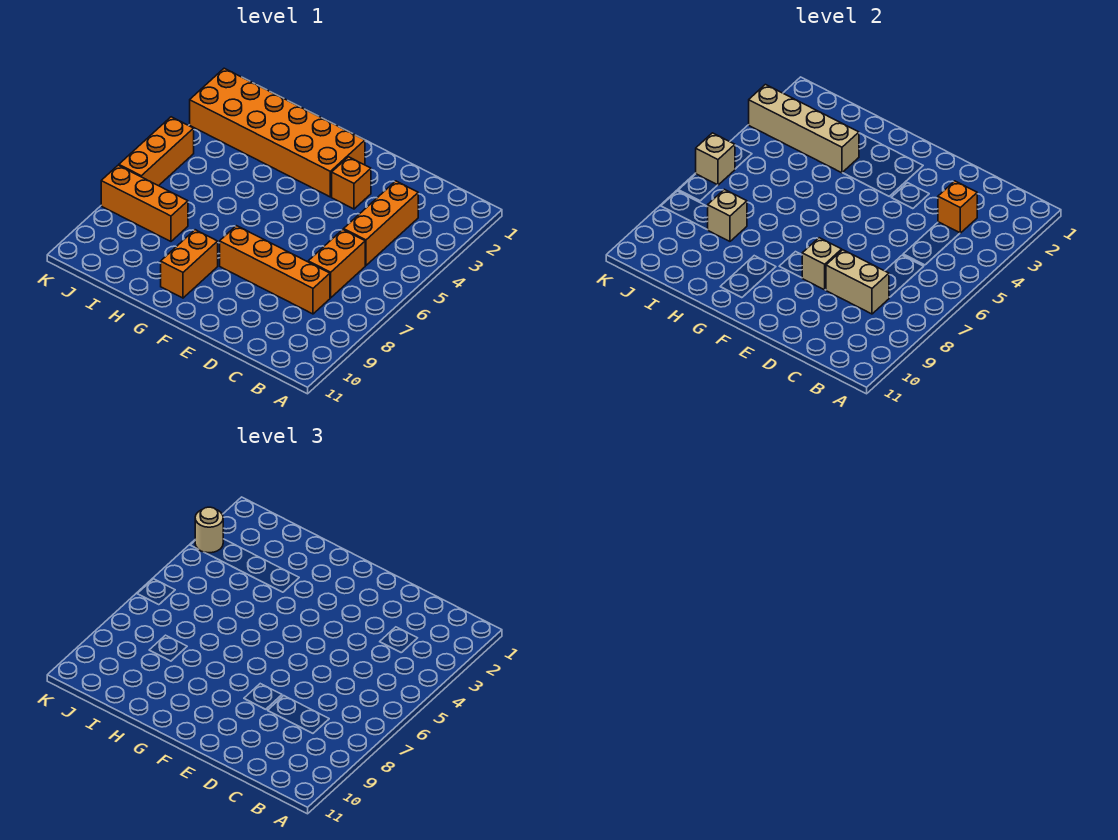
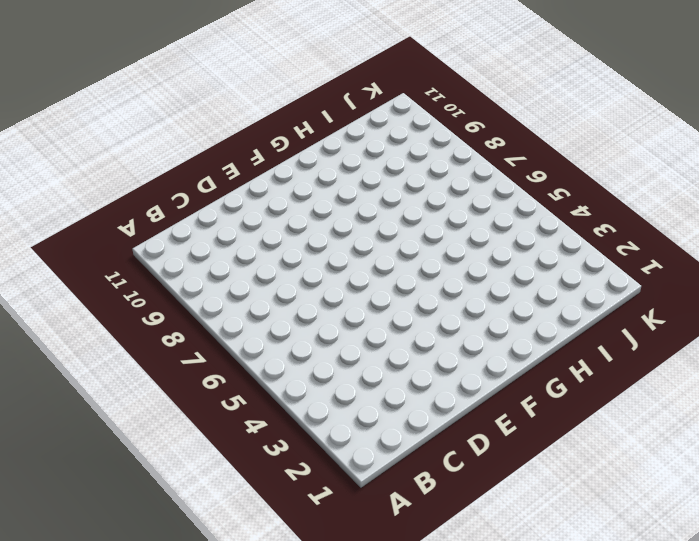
none -> orange 1x3 brick [344,181,418,265]
none -> orange 1x2 brick [308,230,365,298]
none -> orange 1x4 brick [220,226,330,314]

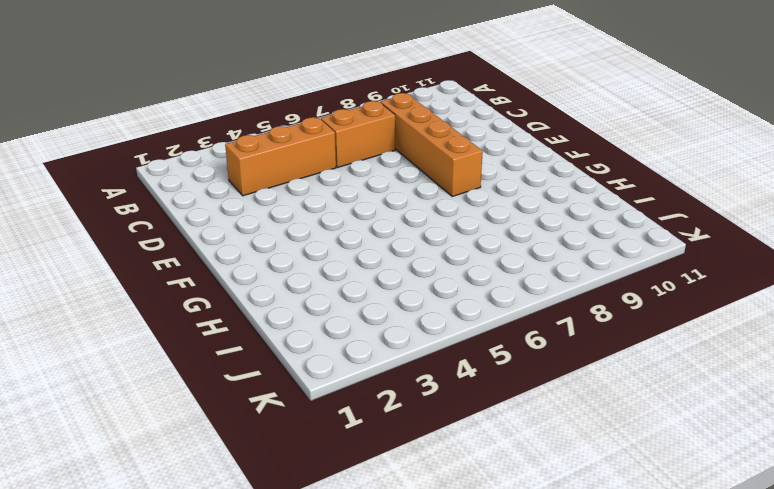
none -> orange 1x1 brick [332,157,371,209]
none -> orange 2x6 brick [190,68,365,197]
none -> orange 1x2 brick [161,230,218,298]

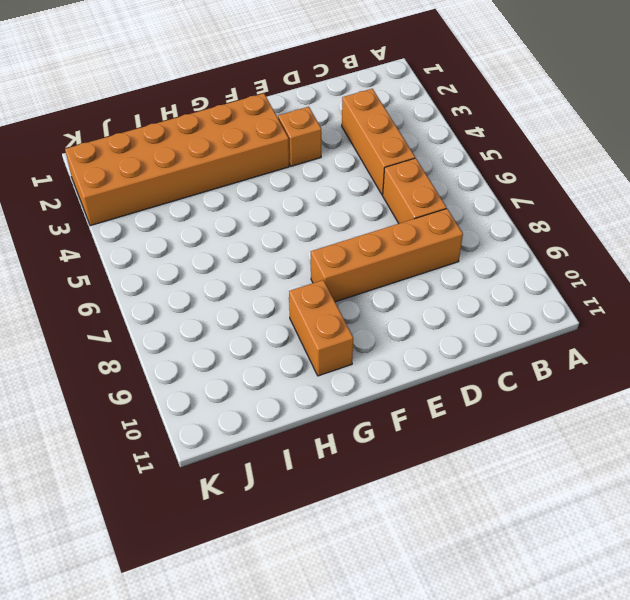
none -> orange 1x3 brick [101,165,188,241]
none -> orange 1x3 brick [119,117,194,186]
none -> orange 1x1 brick [938,181,977,233]

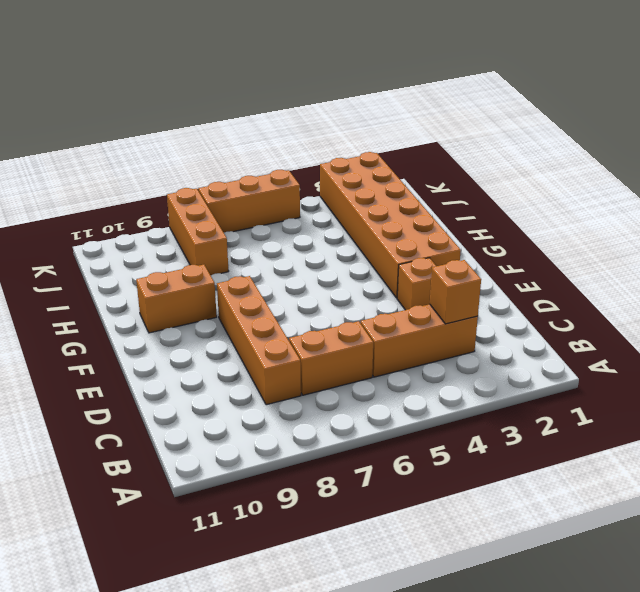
none -> tan 1x2 brick [826,250,889,314]
none -> tan 1x1 brick [802,238,842,290]
none -> tan 1x4 brick [749,85,859,173]

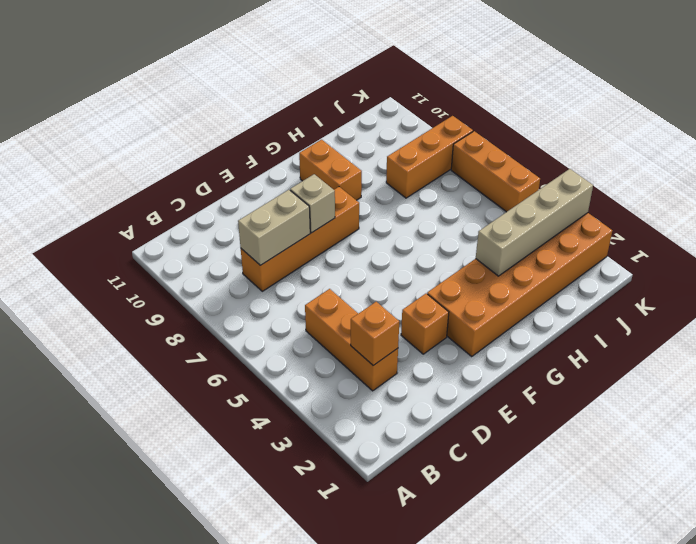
none -> orange 1x2 brick [308,230,365,298]
none -> tan 1x1 brick [708,189,747,241]
none -> tan 1x1 brick [696,133,735,185]

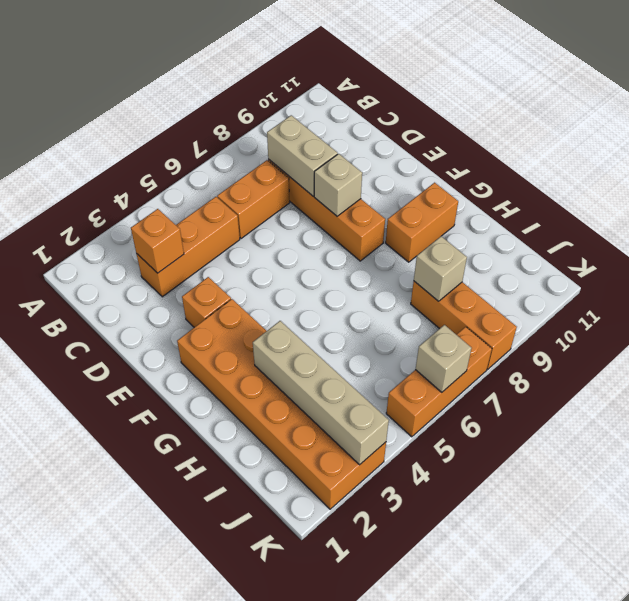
none -> tan 1x1 round brick [195,507,223,553]

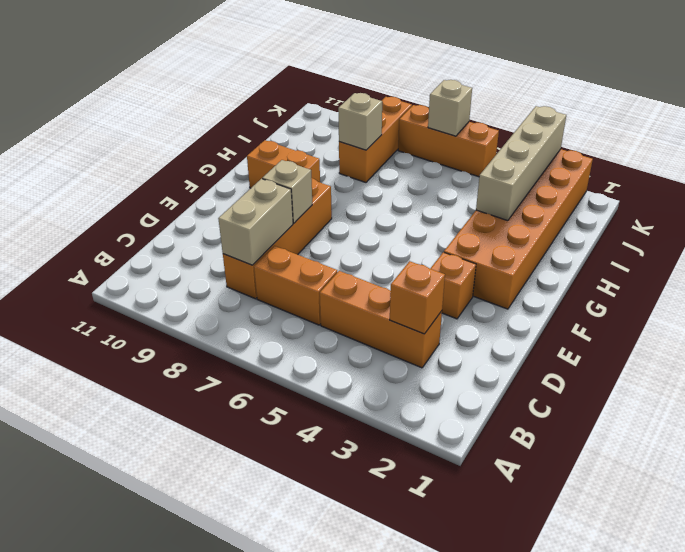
none -> tan 1x1 round brick [195,507,223,553]

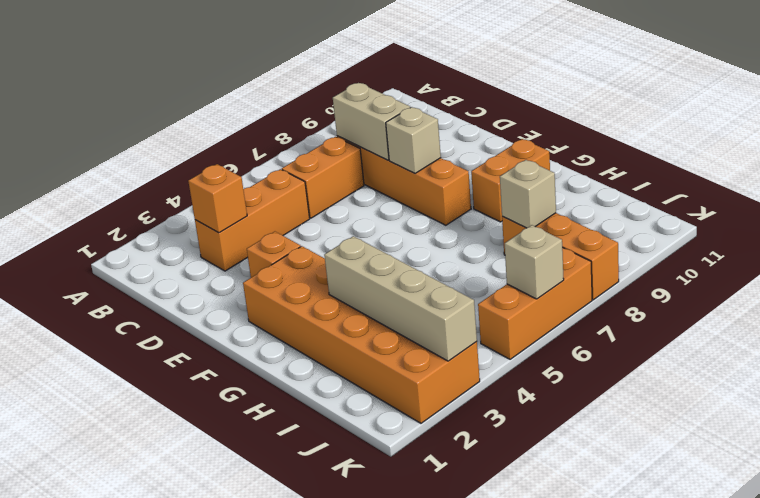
none -> tan 1x1 round brick [195,507,223,553]

